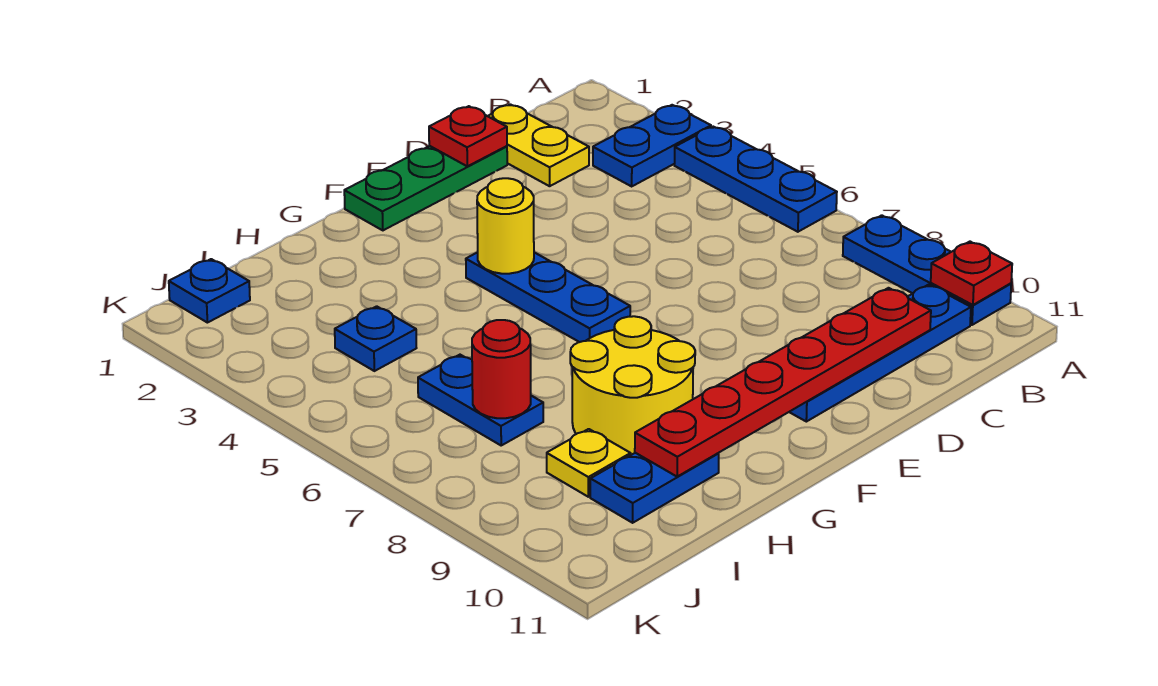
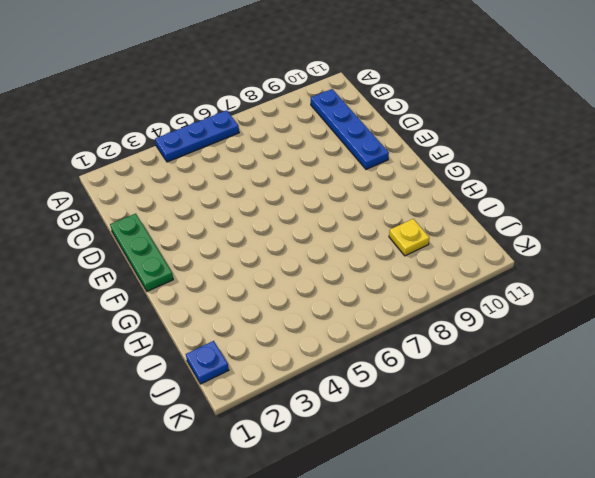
none -> blue 1x2 plate [593,105,711,186]
none -> blue 1x3 plate [843,215,1011,325]
none -> yellow 1x2 plate [488,104,589,186]

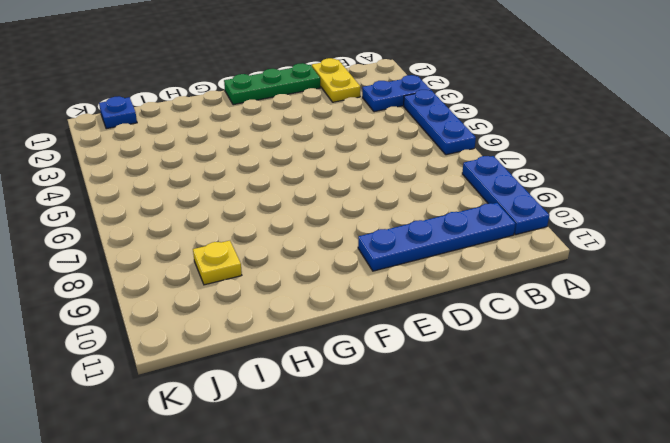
none -> blue 1x3 plate [466,252,630,342]
none -> yellow 2x2 round brick [570,316,695,455]
none -> blue 1x2 plate [590,453,719,523]

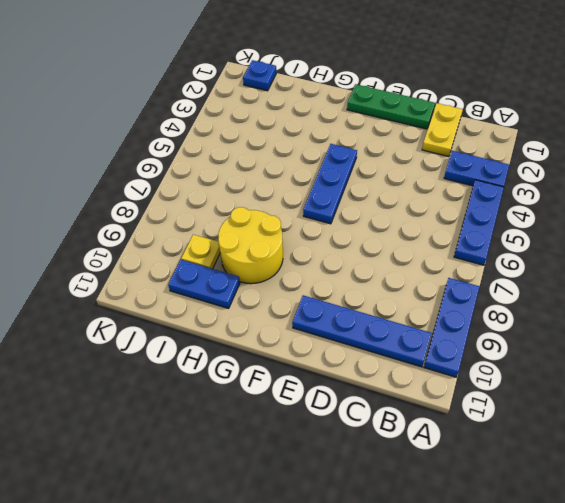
none -> blue 1x1 plate [335,306,416,371]
none -> blue 1x2 plate [418,355,543,445]
none -> red 1x1 plate [931,242,1012,305]

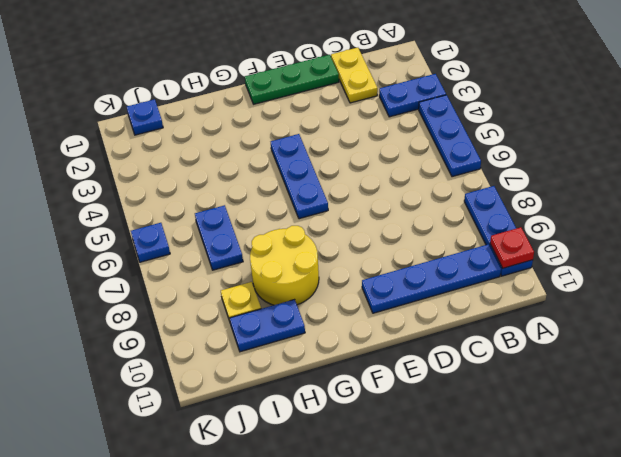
blue 1x1 plate [131,223,170,262] -> blue 1x1 plate moved to [335,306,416,371]
none -> red 1x6 plate [635,288,931,477]
none -> red 1x1 plate [429,106,507,166]
none -> yellow 1x1 round brick [477,178,534,274]

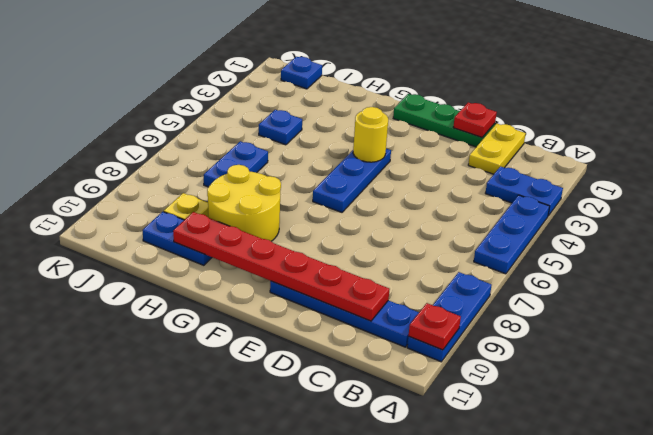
none -> red 1x1 round brick [472,320,531,418]

